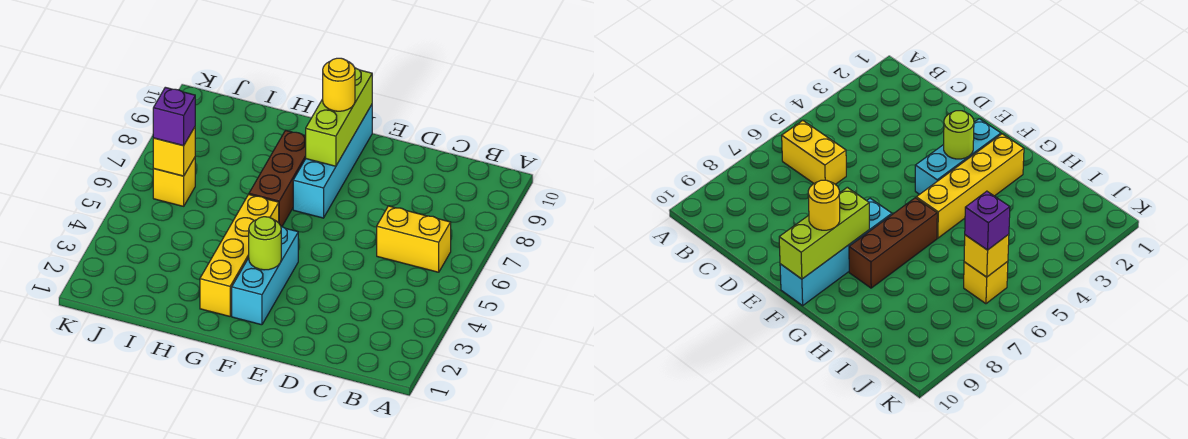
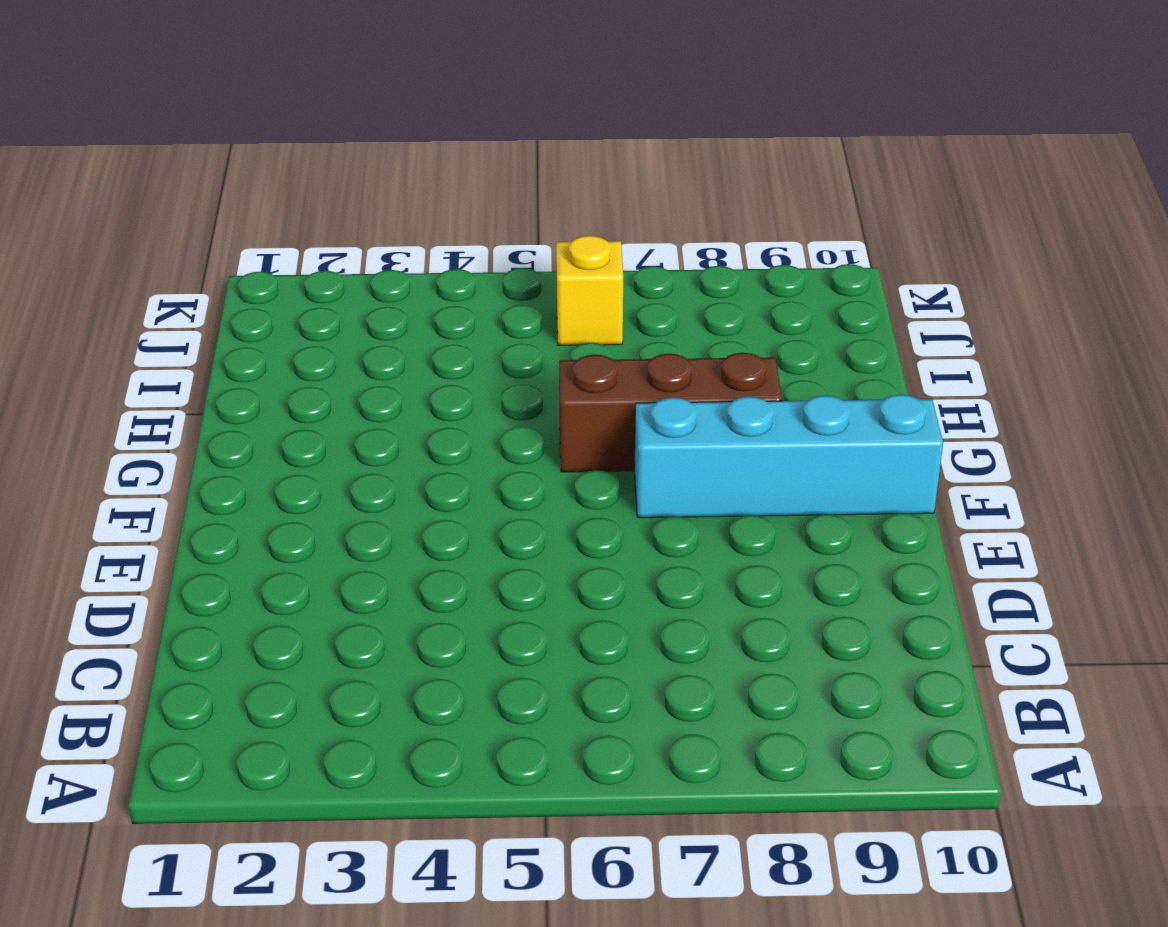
none -> yellow 1x2 brick [377,206,451,272]
none -> cyan 1x3 brick [232,226,298,325]

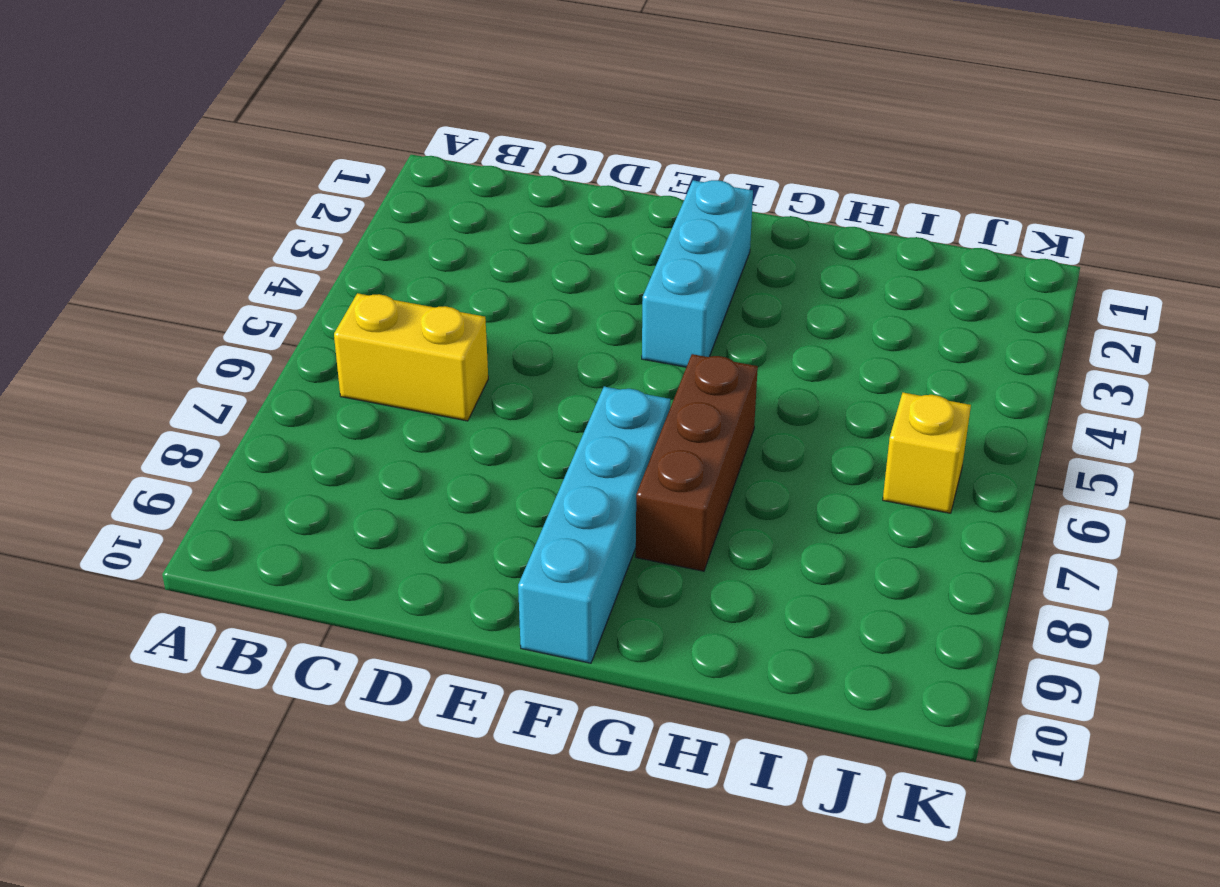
none -> yellow 1x4 brick [200,194,279,316]
none -> lime 1x1 round brick [249,217,281,270]

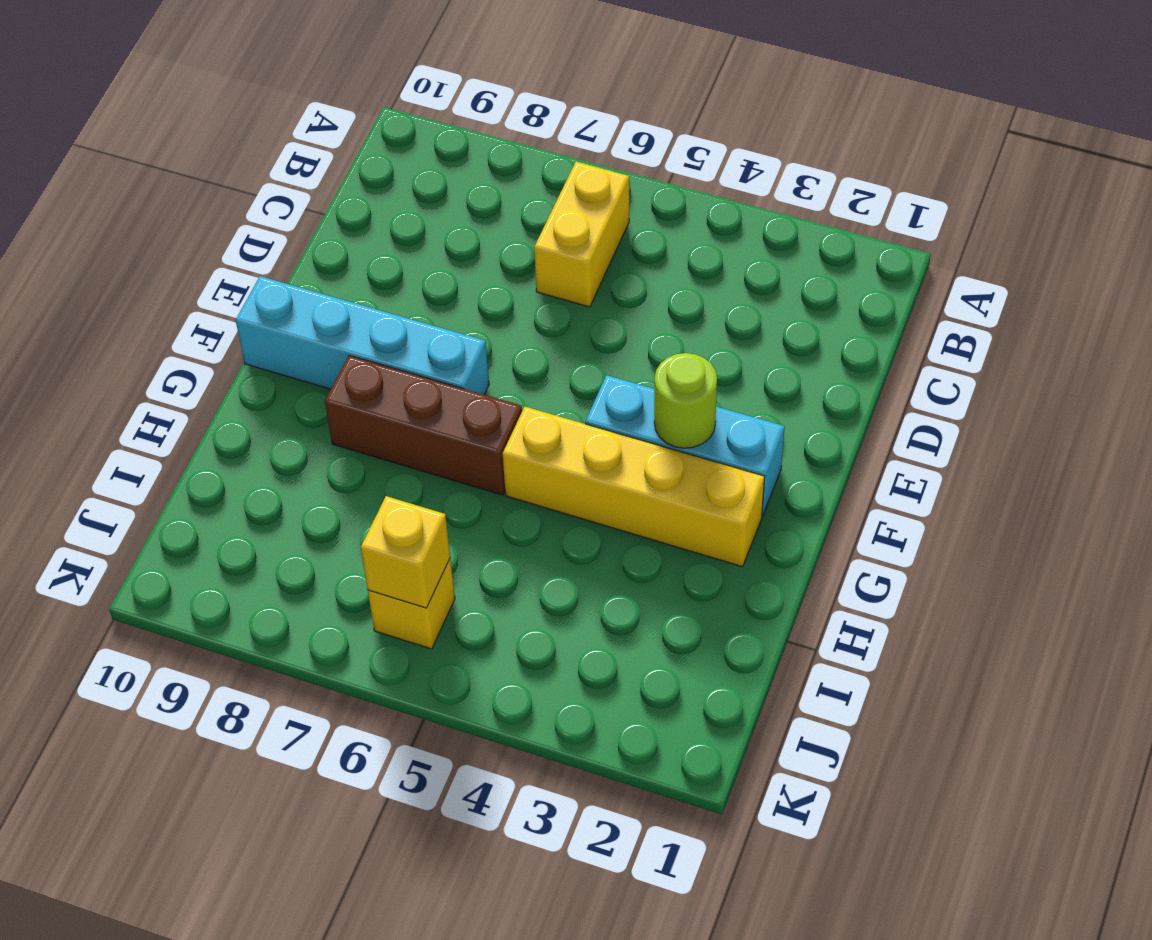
none -> lime 1x3 brick [306,68,372,166]
none -> yellow 1x1 round brick [323,58,355,111]

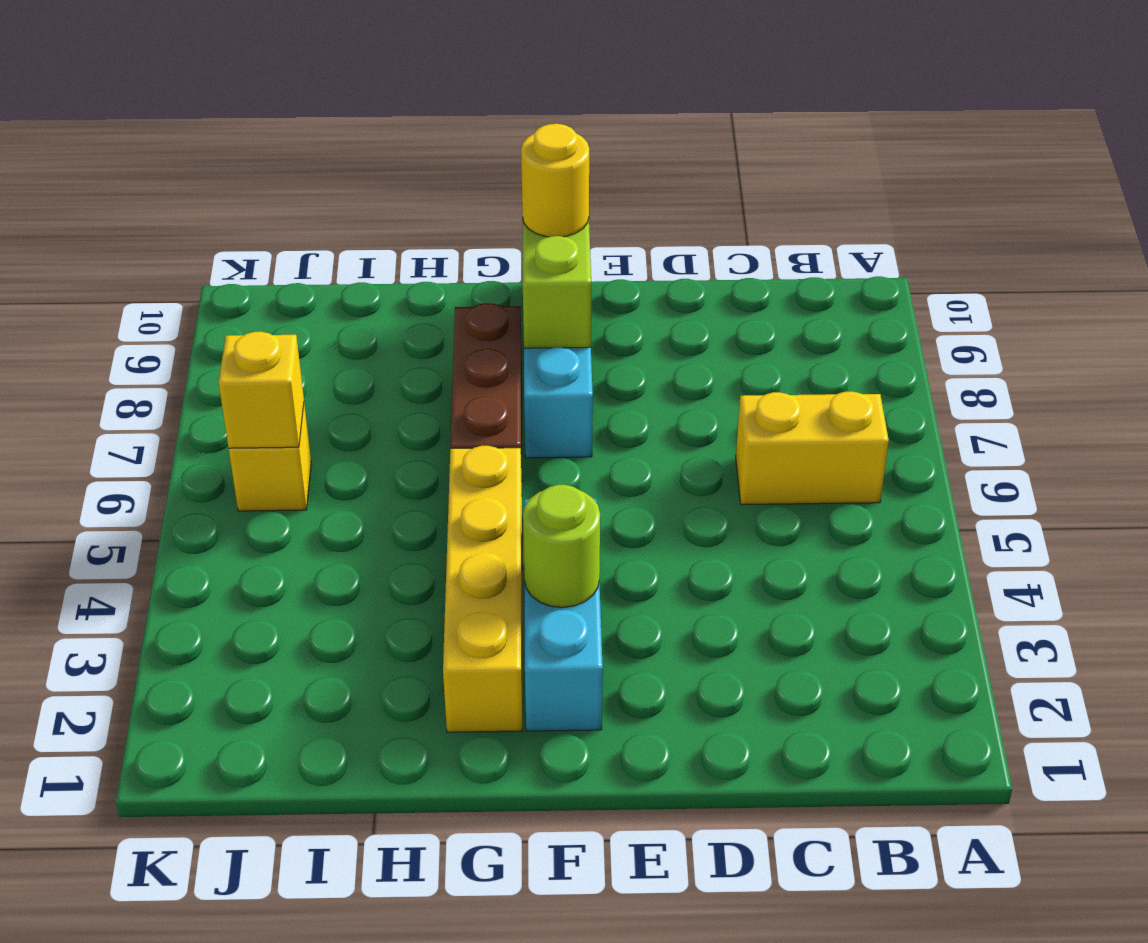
none -> purple 1x1 brick [153,87,195,146]

